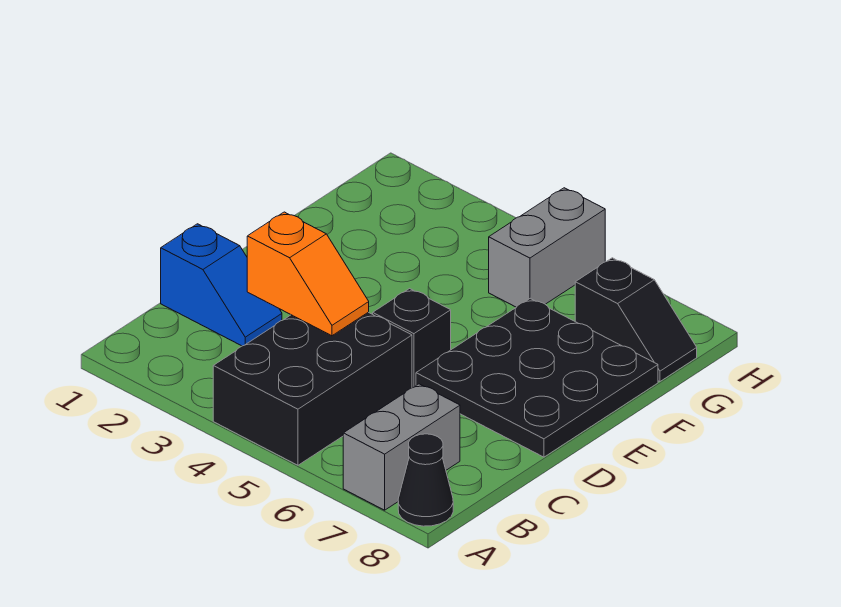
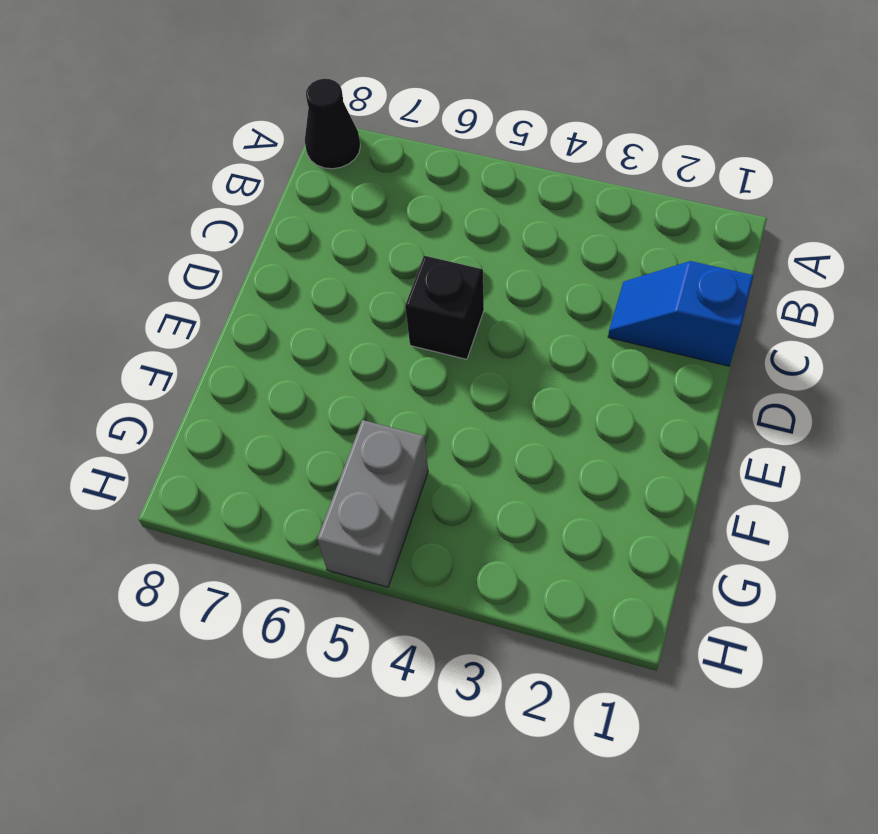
none -> black 2x3 brick [213,312,412,465]
none -> grey 1x2 brick [343,384,460,510]

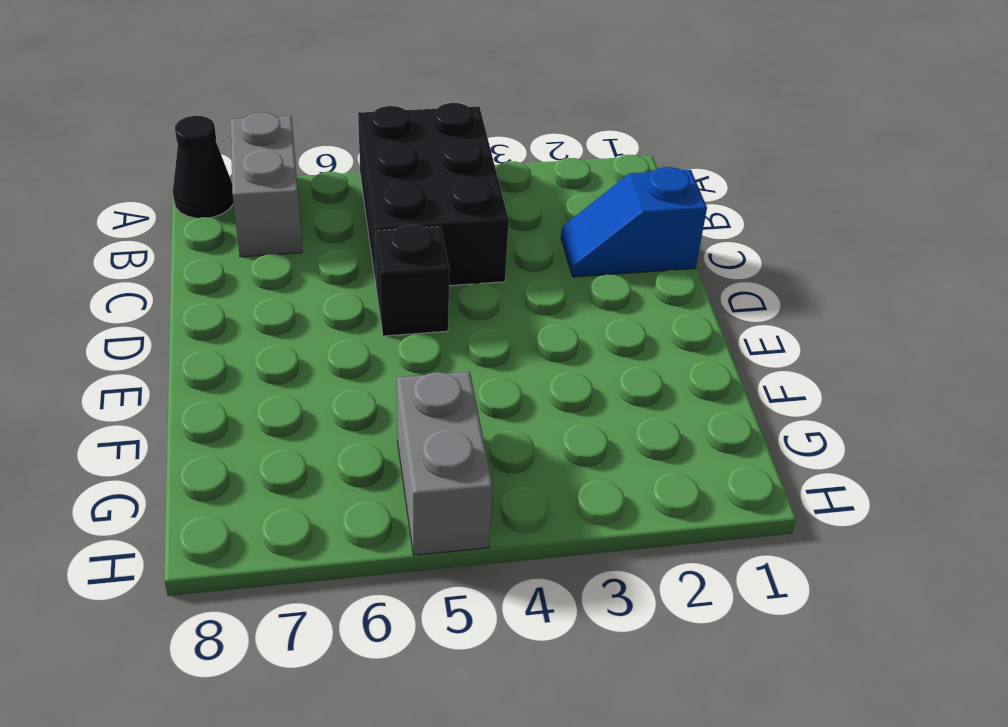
none -> black 3x3 plate [416,298,658,457]
none -> black 1x2 slope [575,258,697,382]

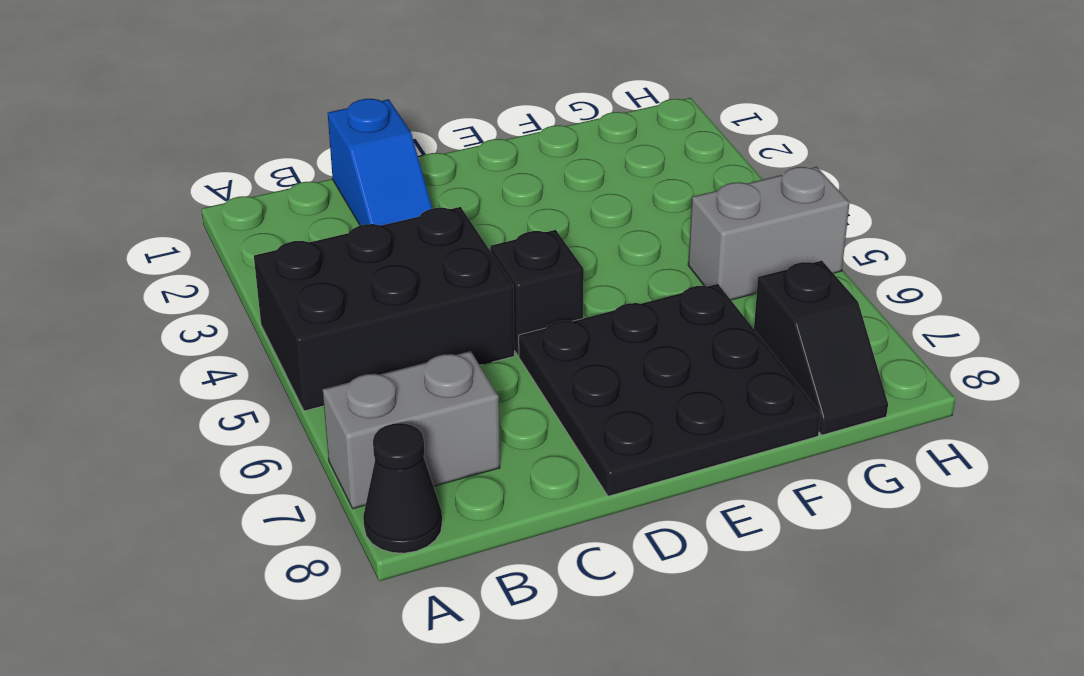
none -> orange 1x2 slope [247,212,369,336]

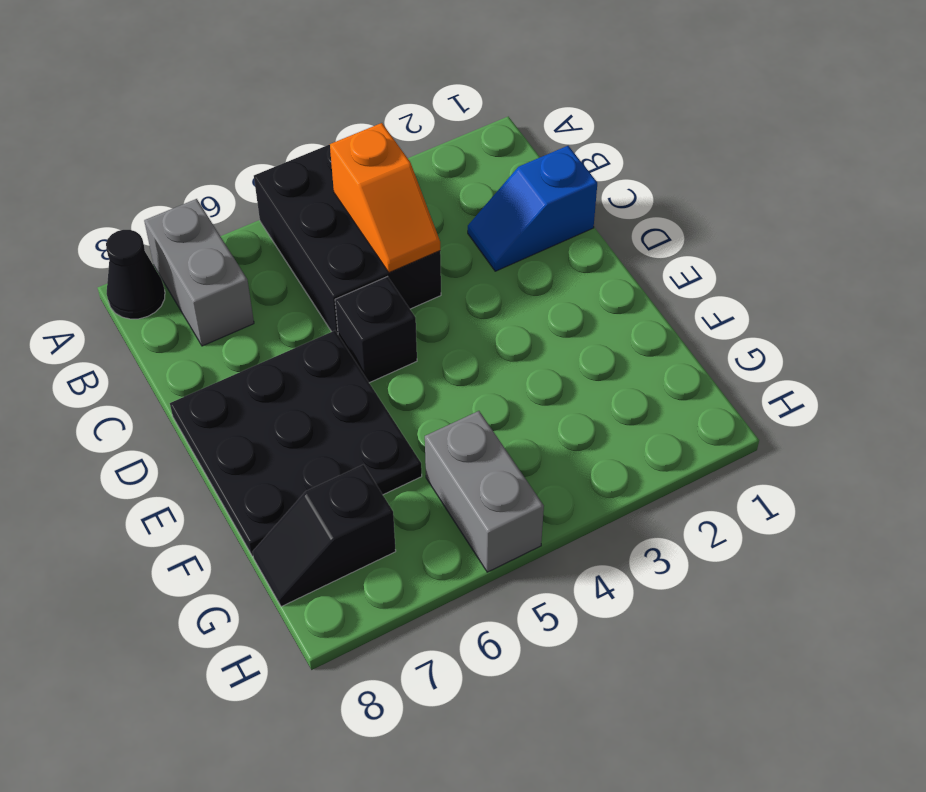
orange 1x2 slope [330,123,440,273] -> orange 1x2 slope turned to [247,212,369,336]

